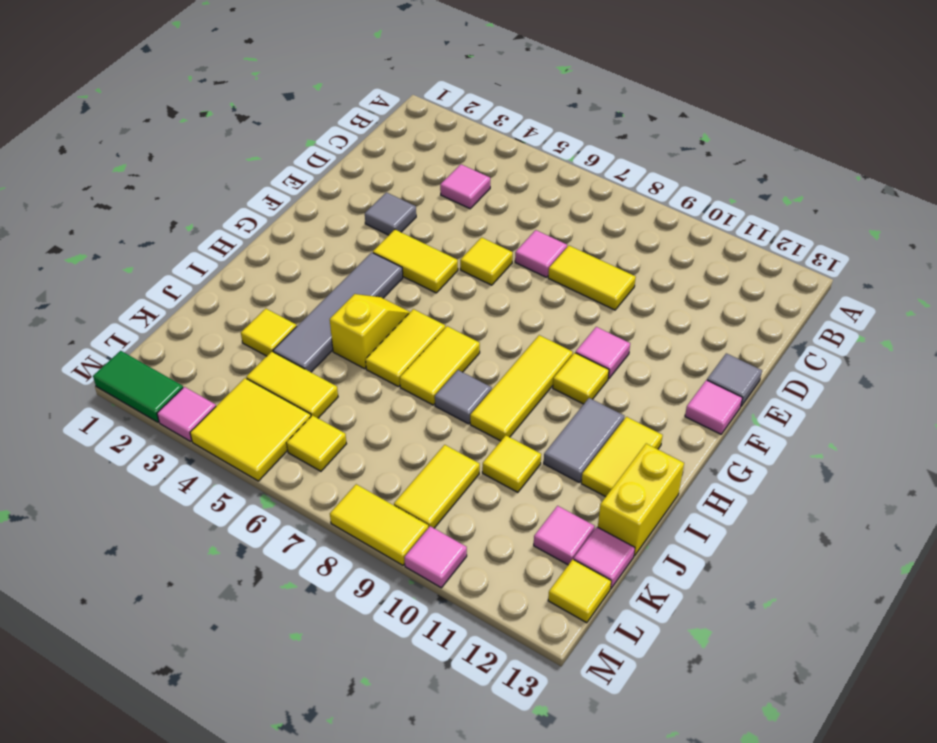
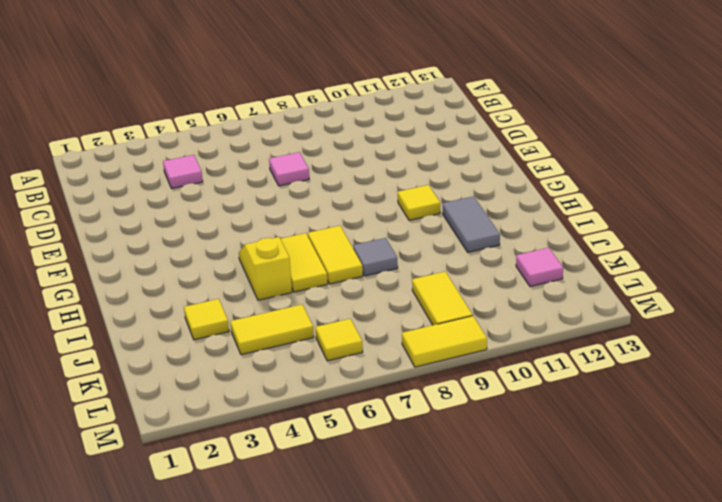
none -> yellow 1x2 tile [548,246,636,310]
none -> grey 1x1 tile [365,192,416,235]
none -> yellow 1x1 tile [460,238,513,285]
none -> grey 1x1 tile [707,353,762,406]

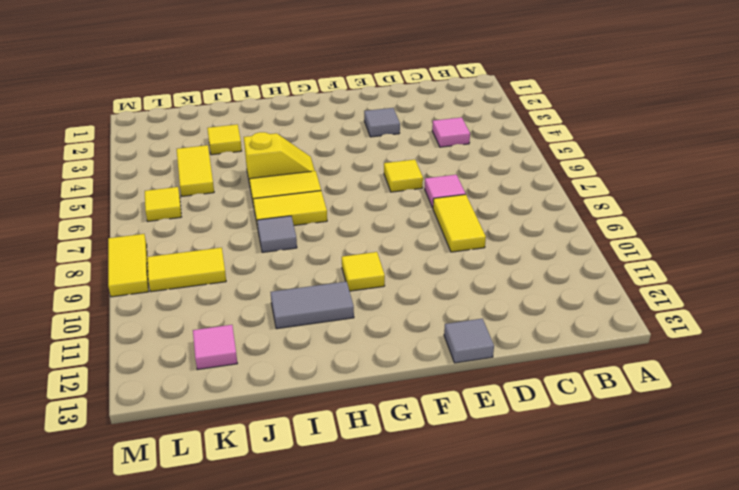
none -> yellow 1x2 tile [373,230,458,293]
none -> pink 1x1 tile [576,327,630,379]
none -> pink 1x1 tile [685,380,742,434]
none -> grey 1x4 tile [273,252,403,372]

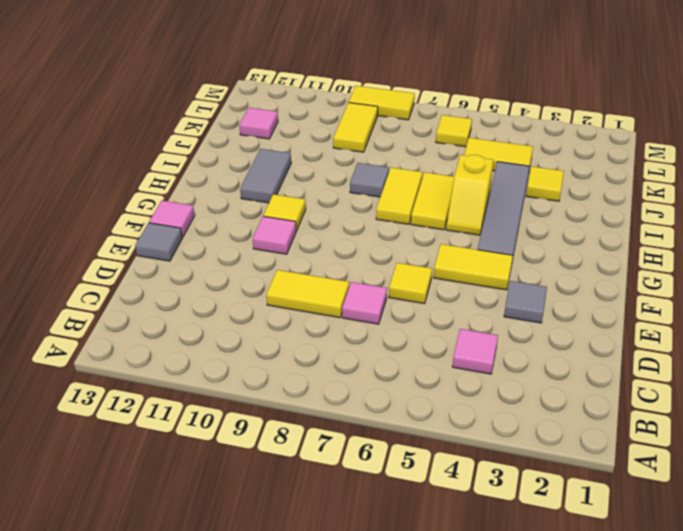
none -> yellow 1x3 tile [470,335,573,441]
none -> yellow 1x2 tile [581,417,663,497]
none -> yellow 1x2 brick [598,444,684,556]
none -> yellow 1x1 tile [482,436,541,492]

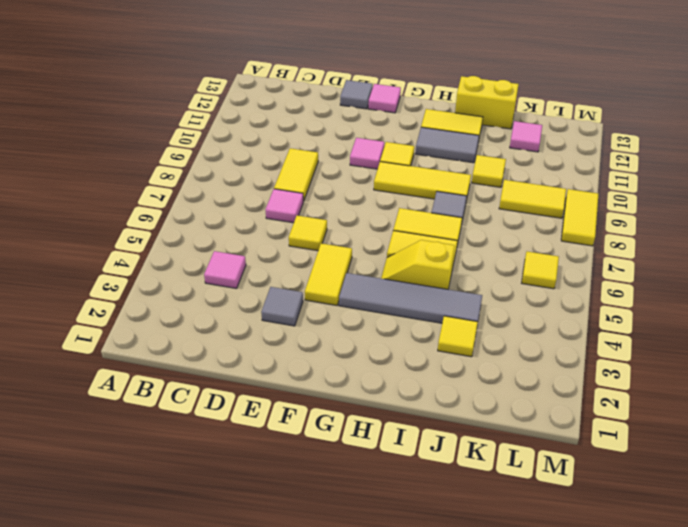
none -> yellow 1x2 tile [246,352,338,418]
none -> pink 1x1 tile [574,527,635,589]
none -> yellow 2x2 tile [190,378,311,481]
none -> yellow 1x1 tile [548,560,611,623]

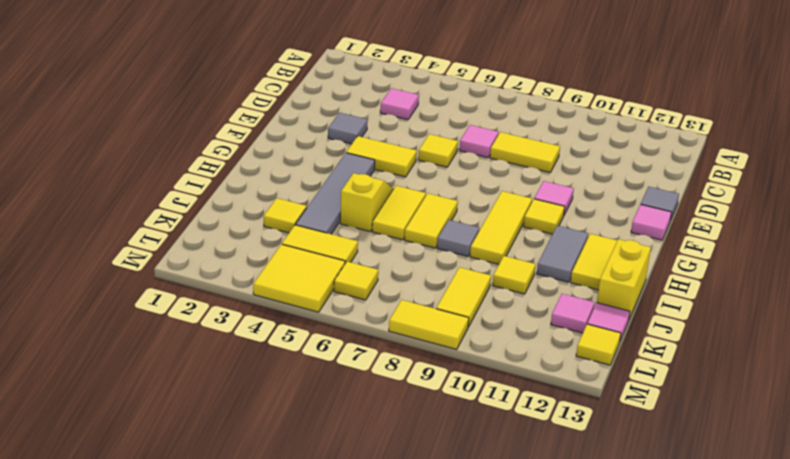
none -> green 1x2 tile [93,351,183,422]
none -> pink 1x1 tile [157,387,216,441]
none -> pink 1x1 tile [404,526,467,588]

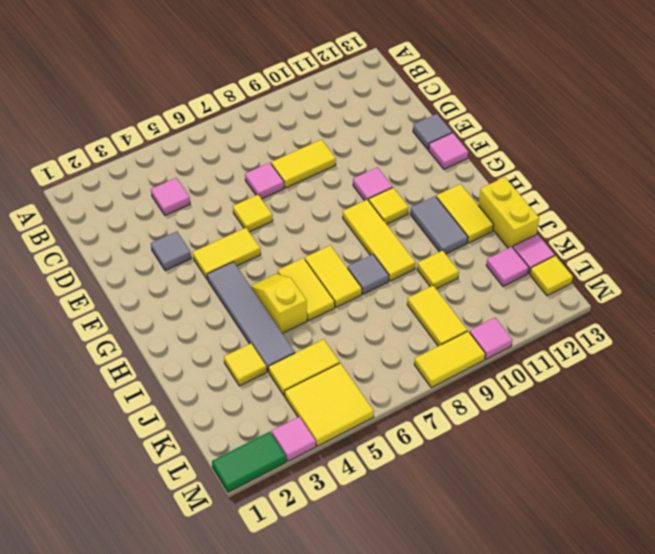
none -> yellow 1x1 tile [287,415,346,471]

